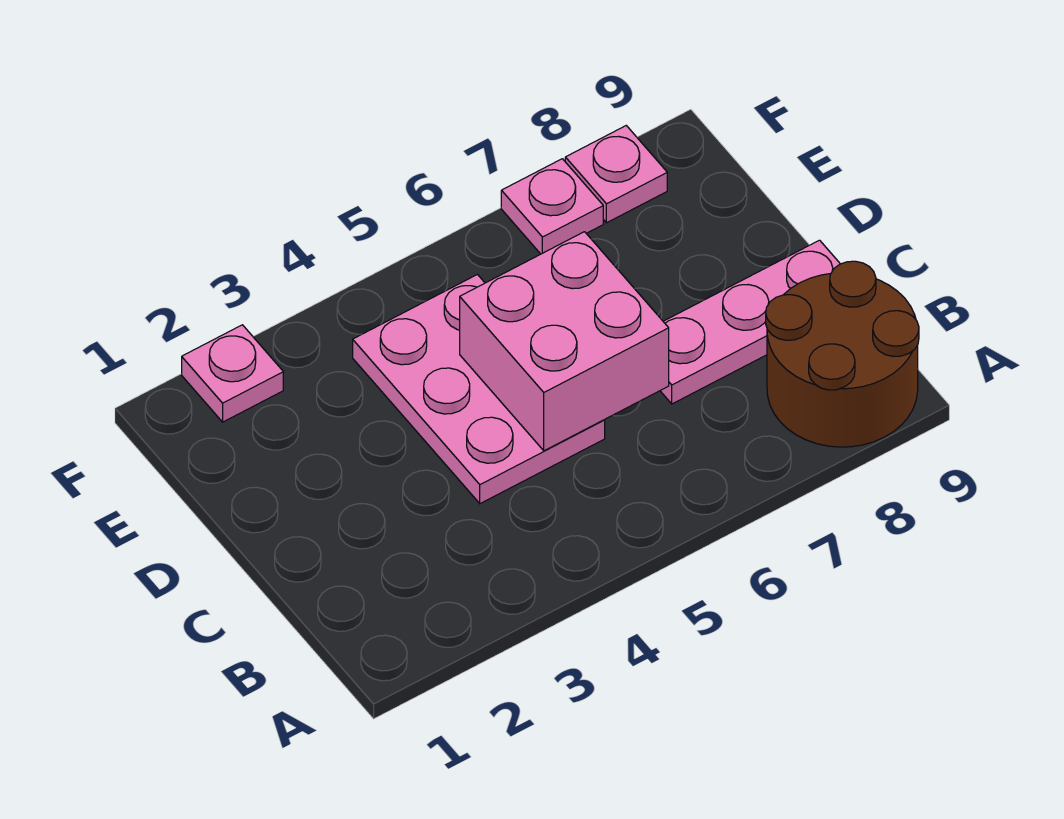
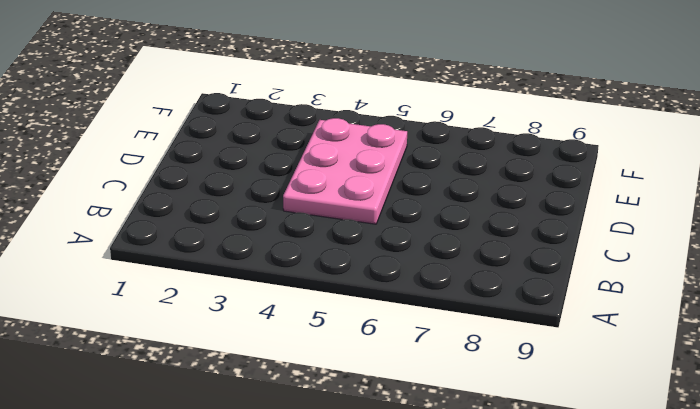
none -> brown 2x2 round brick [766,261,919,447]
none -> pink 1x3 plate [660,240,840,404]

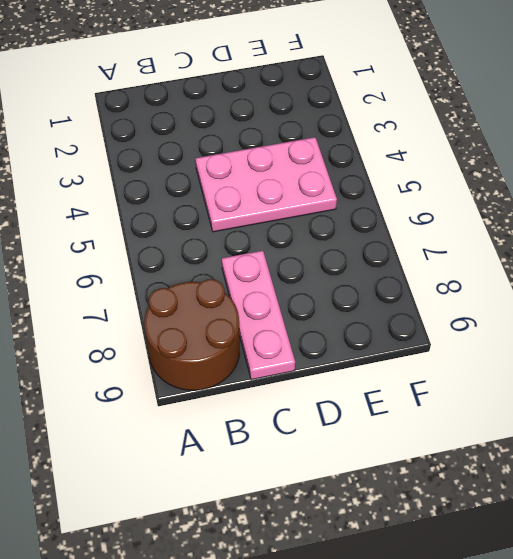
none -> pink 1x1 plate [182,325,283,422]
none -> pink 1x1 plate [501,159,603,254]

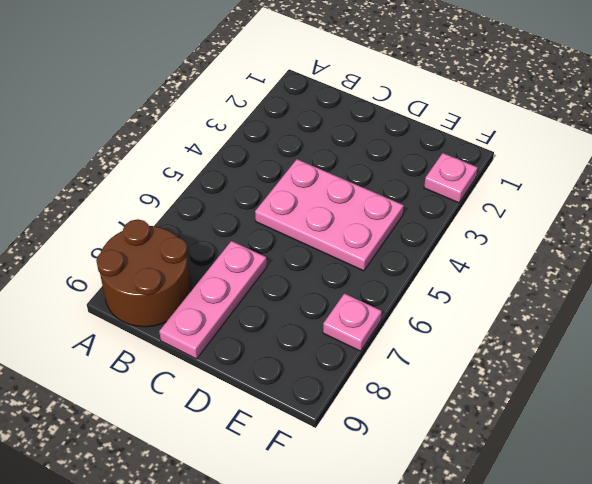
none -> pink 1x1 plate [565,126,667,223]
none -> pink 2x2 brick [460,232,669,451]

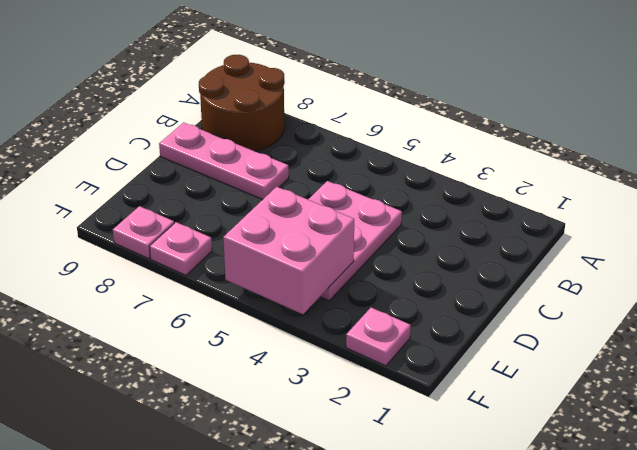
pink 2x2 brick [223,187,354,314] -> pink 2x2 brick moved to [460,232,669,451]

